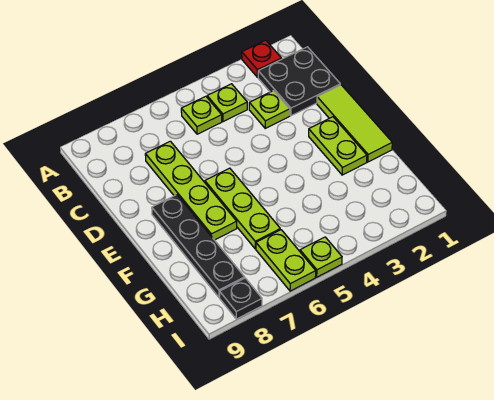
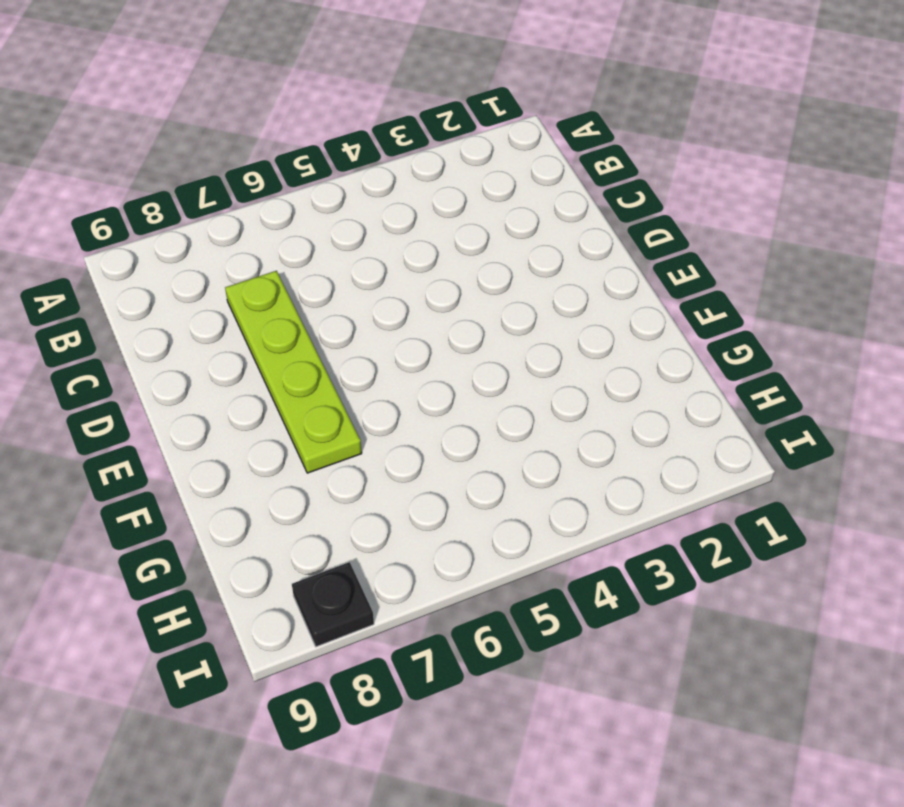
none -> red 1x1 plate [242,40,282,77]
none -> black 2x2 plate [258,47,340,116]
none -> lime 1x1 plate [207,84,247,122]

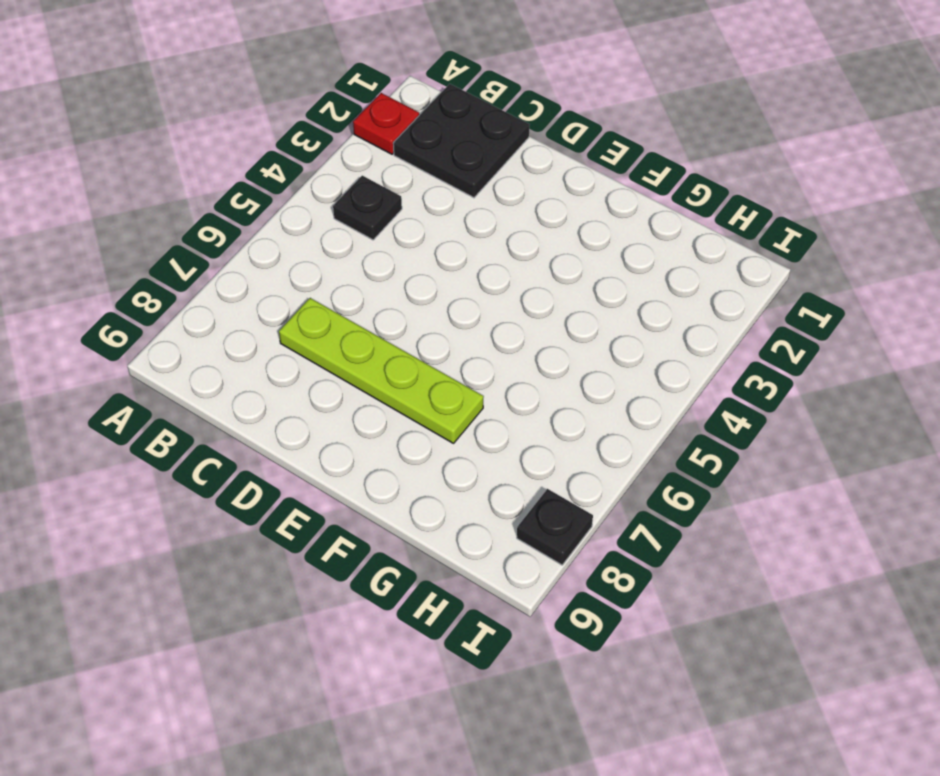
black 1x1 plate [333,176,402,240] -> lime 1x1 plate [207,84,247,122]
none -> lime 1x1 plate [181,96,222,134]
none -> lime 1x1 plate [249,91,290,128]
none -> lime 1x3 tile [317,85,392,162]

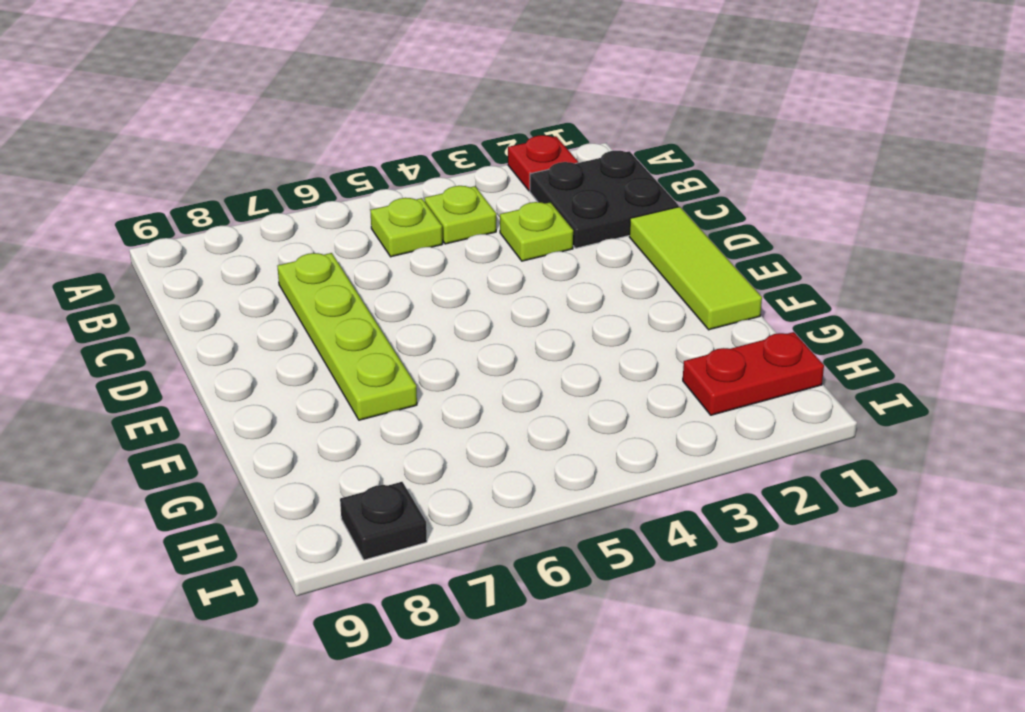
red 1x2 plate [683,332,824,415] -> none
none -> lime 1x2 plate [309,117,367,175]
none -> lime 1x3 plate [205,168,280,249]
none -> black 1x4 plate [152,195,245,297]

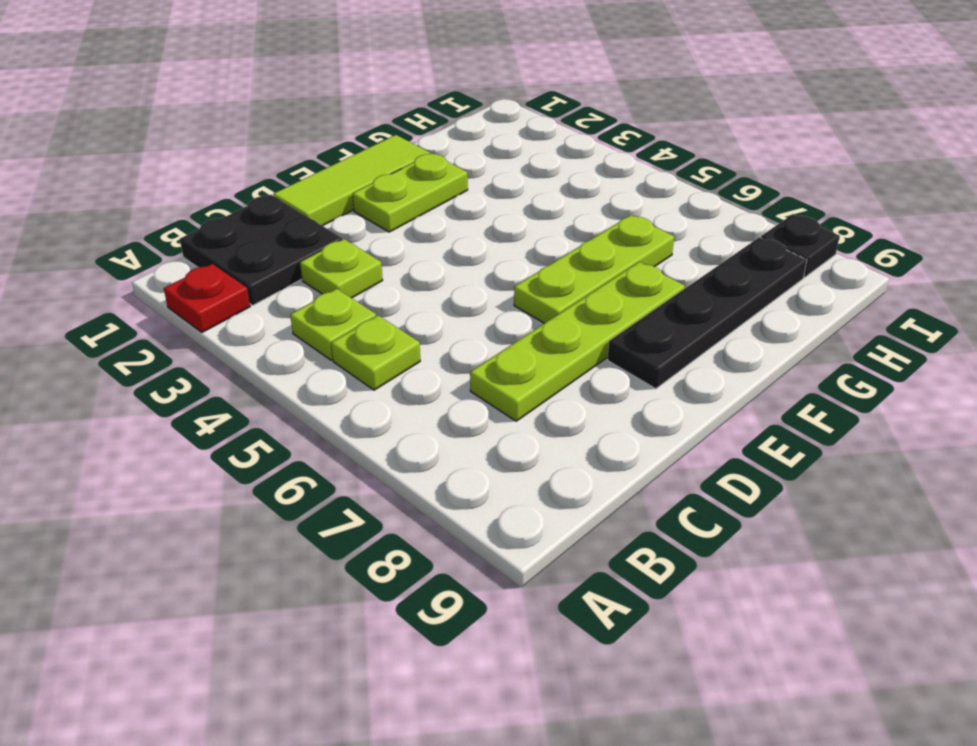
none -> lime 1x2 plate [256,230,316,291]
none -> lime 1x1 plate [300,237,342,277]

